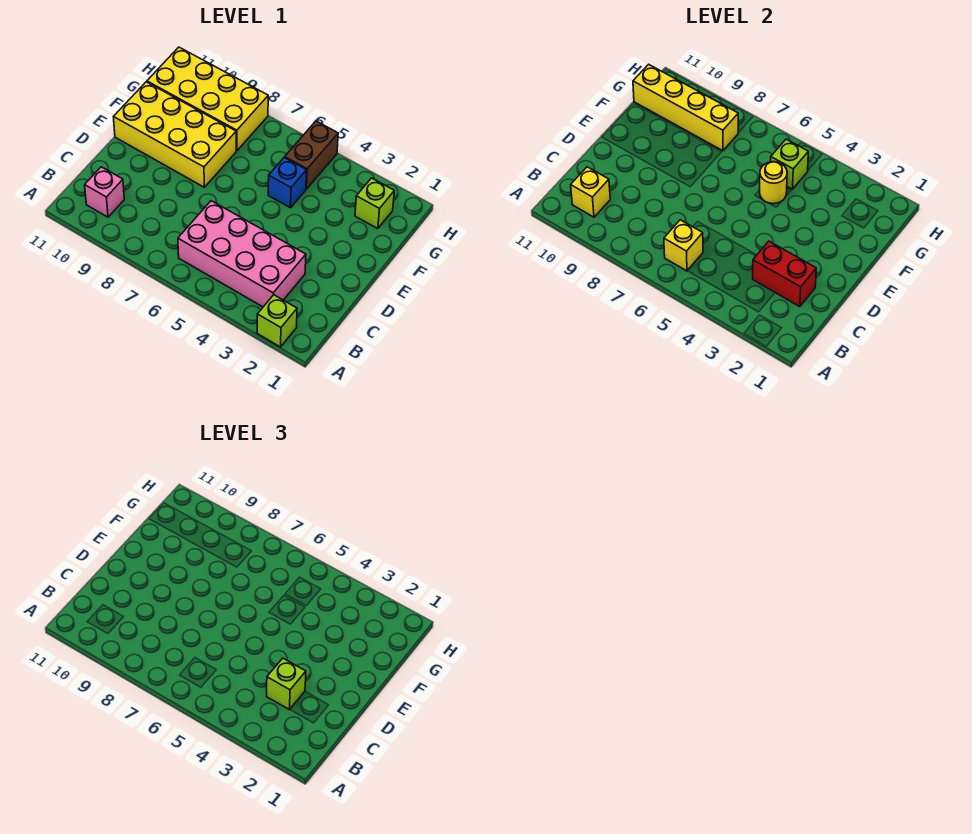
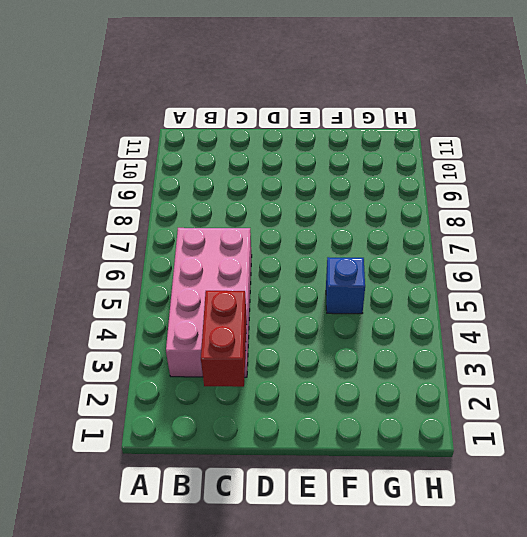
none -> lime 1x1 brick [257,295,297,347]
none -> pink 1x1 brick [85,167,124,217]
none -> yellow 2x4 brick [114,82,236,187]

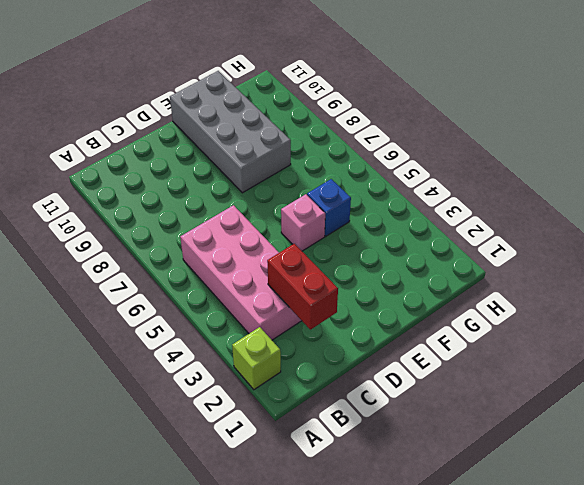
pink 1x1 brick [281,194,325,251] -> pink 1x1 brick moved to [85,167,124,217]
grey 2x4 brick [170,71,291,193] -> yellow 2x4 brick [114,82,236,187]
none -> lime 1x1 brick [355,178,394,229]
none -> brown 1x2 brick [285,121,338,189]
none -> yellow 2x4 brick [147,47,268,151]

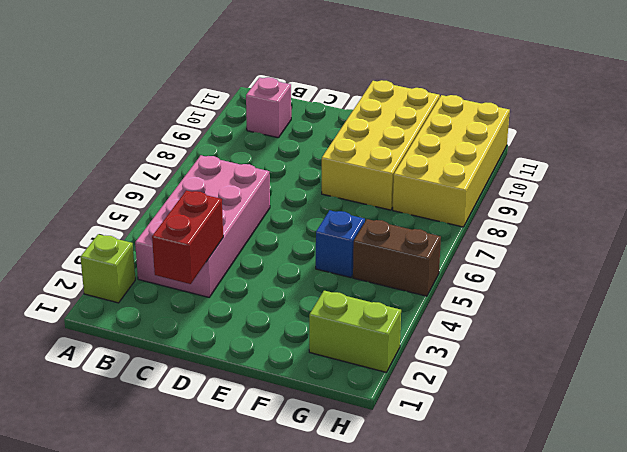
lime 1x2 brick [309,291,401,372] -> lime 1x1 brick [355,178,394,229]
none -> yellow 1x1 brick [664,220,703,271]
none -> yellow 1x1 brick [571,167,610,217]
none -> yellow 1x1 round brick [760,162,787,204]

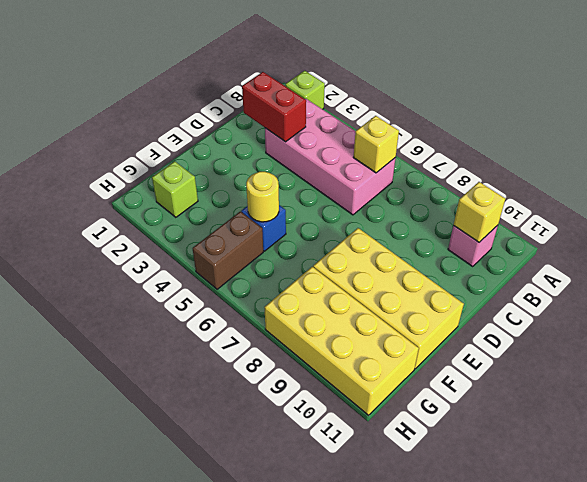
none -> lime 1x1 brick [771,139,808,189]
none -> yellow 1x4 brick [633,64,738,151]
none -> lime 1x1 brick [267,658,306,710]

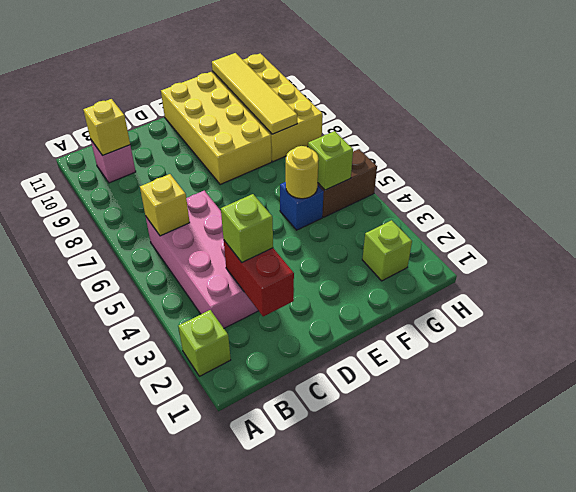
yellow 1x4 tile [212,53,297,134] -> yellow 1x4 brick [633,64,738,151]

